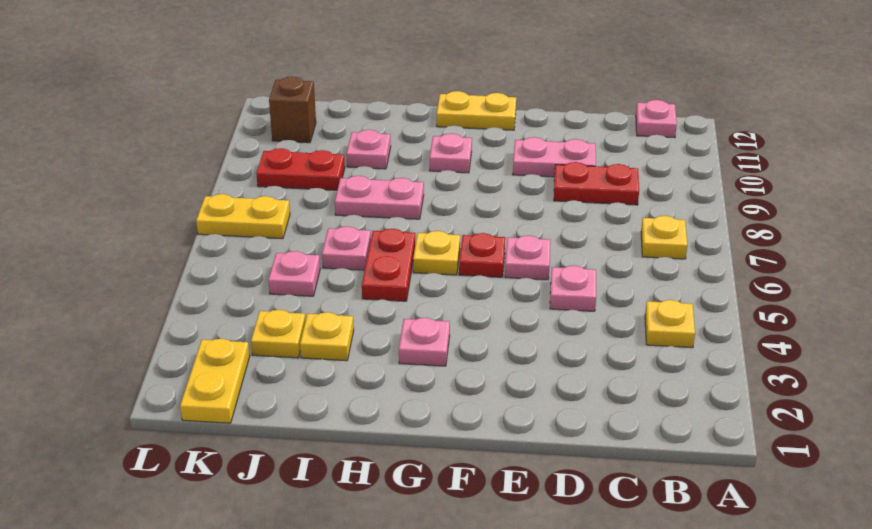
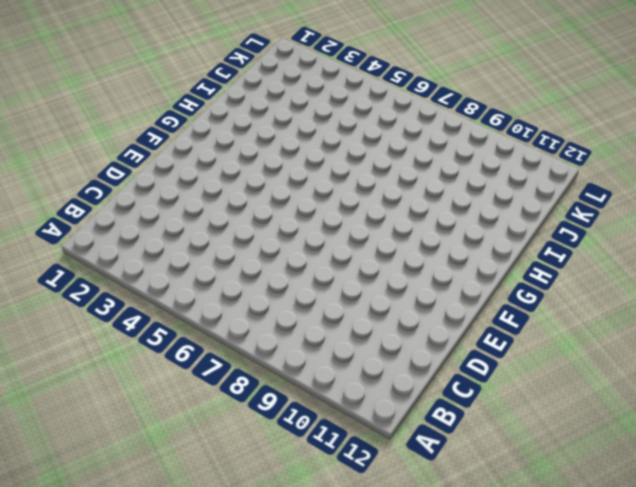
none -> yellow 1x1 plate [645,300,695,348]
none -> yellow 1x1 plate [641,216,687,259]
none -> pink 1x1 plate [636,100,677,138]

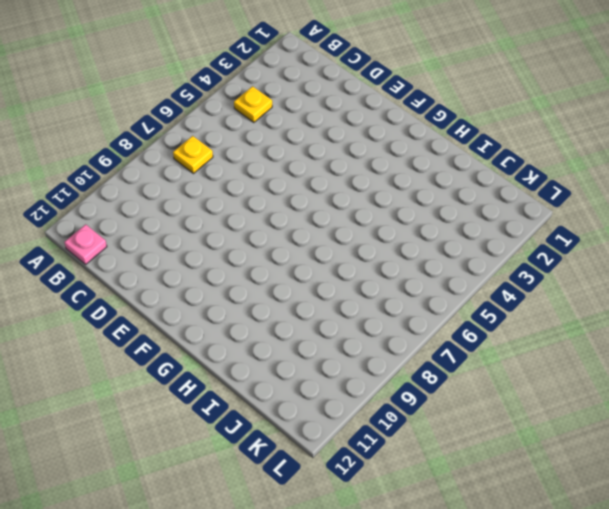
none -> red 1x2 plate [554,162,639,205]
none -> pink 1x1 plate [550,266,596,311]
none -> pink 1x2 plate [513,137,596,177]

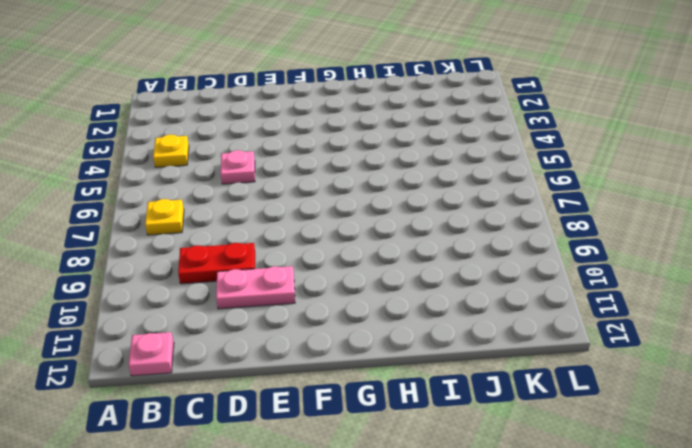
none -> pink 1x1 plate [505,235,551,280]
none -> red 1x1 plate [459,233,505,277]
none -> yellow 1x2 plate [437,91,516,130]

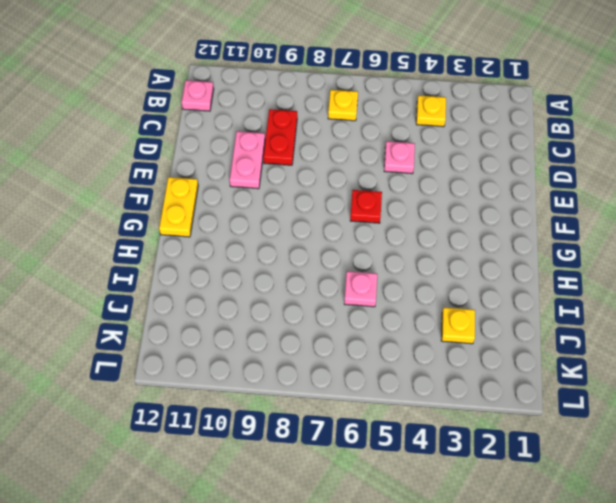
none -> pink 1x1 plate [505,235,551,280]
none -> pink 1x1 plate [399,318,450,366]
none -> yellow 1x1 plate [413,231,460,275]

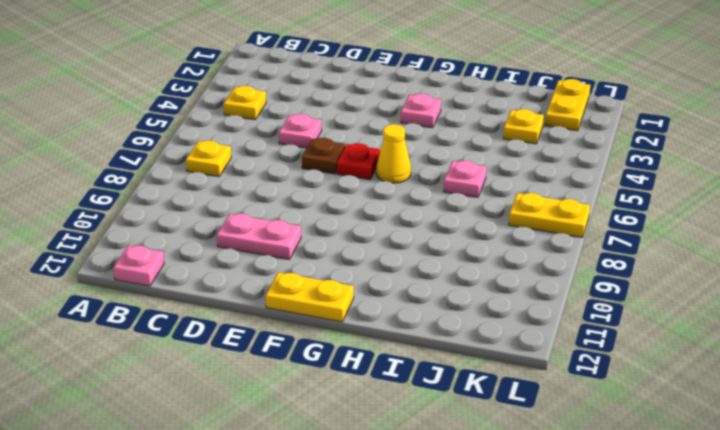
brown 1x1 plate [302,138,345,174] -> pink 1x1 plate [505,235,551,280]
yellow 1x1 cone [376,124,411,183] -> yellow 1x1 plate [413,231,460,275]
none -> red 1x2 plate [554,162,639,205]
none -> pink 1x1 plate [430,133,472,173]
none -> red 1x2 plate [362,229,415,301]

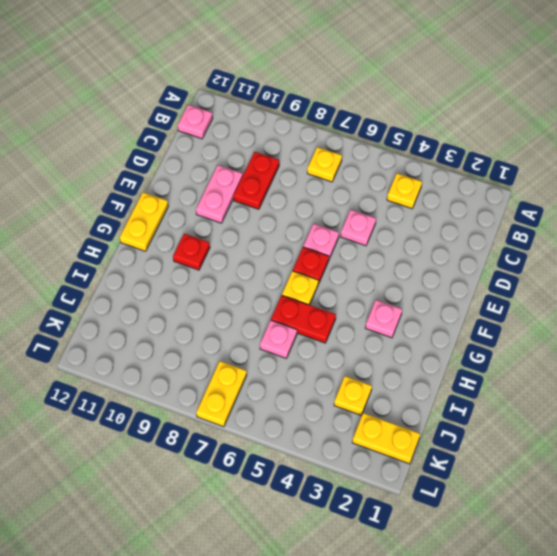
red 1x1 plate [173,234,210,270] -> pink 1x1 plate [430,133,472,173]
none -> pink 1x2 plate [335,176,424,219]
none -> yellow 1x1 plate [300,312,354,361]
none -> pink 1x1 plate [346,130,391,169]

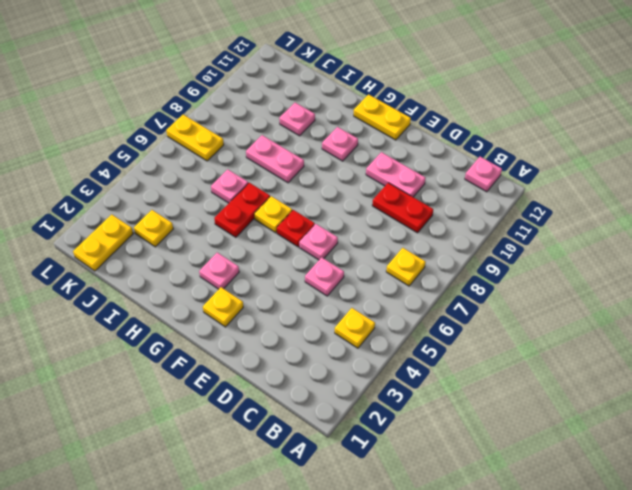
yellow 1x1 plate [203,287,243,327] -> yellow 1x1 plate moved to [300,312,354,361]
none -> pink 1x1 plate [268,251,320,296]
none -> red 1x2 plate [256,148,345,190]
none -> brown 1x1 brick [269,77,316,143]

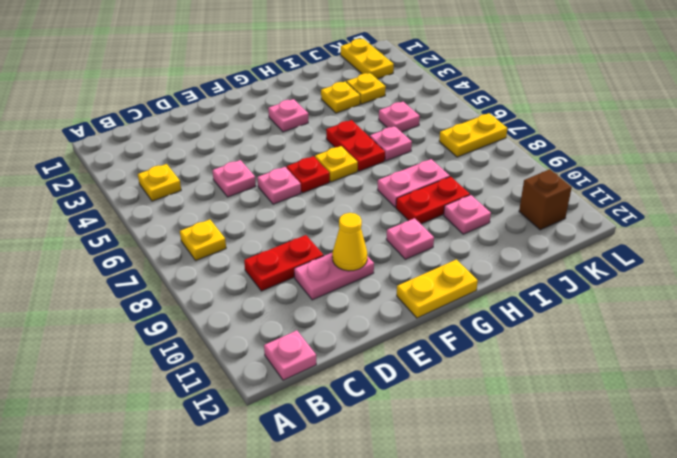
yellow 1x1 cone [332,213,367,271] -> none
red 1x2 plate [396,177,470,224] -> red 1x2 plate moved to [256,148,345,190]

